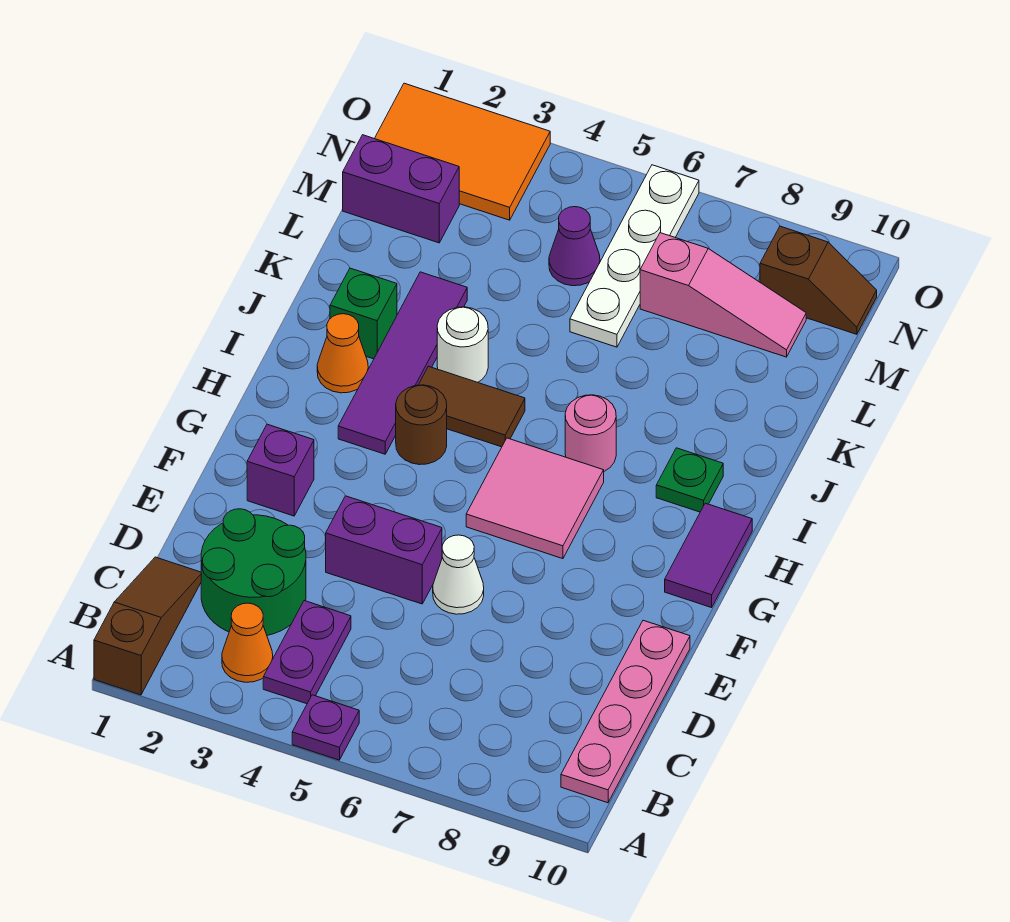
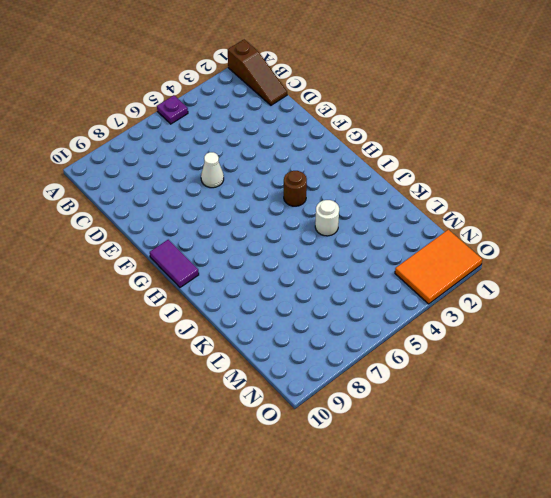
none -> orange 1x1 cone [222,603,273,682]
none -> purple 1x2 plate [263,601,351,704]
none -> pink 1x4 plate [561,620,690,803]

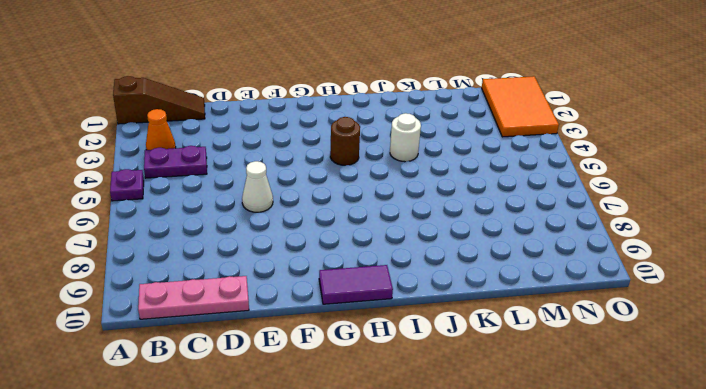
pink 1x3 plate [138,276,249,319] -> pink 1x4 plate [561,620,690,803]
none -> green 2x2 round brick [201,509,306,635]
none -> purple 1x2 brick [326,496,442,604]
none -> purple 1x1 brick [247,424,314,516]

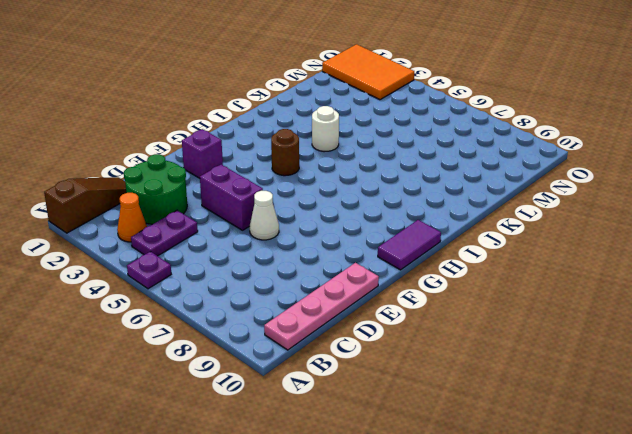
none -> pink 2x2 tile [466,438,604,559]
none -> purple 1x4 tile [338,272,467,454]
none -> orange 1x1 cone [317,314,368,393]

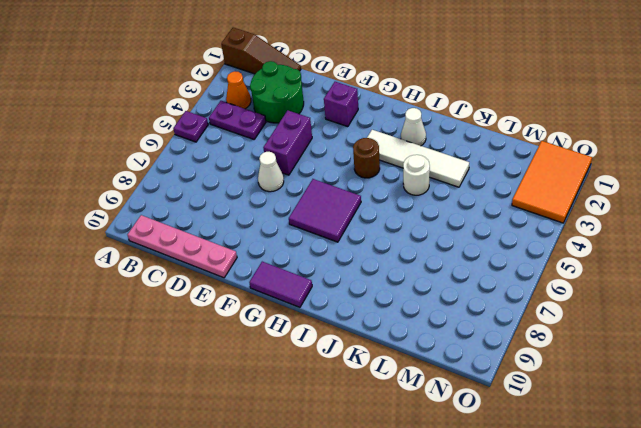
purple 2x2 tile [289,179,361,242] -> pink 2x2 tile [466,438,604,559]
white 1x4 tile [367,130,469,187] -> purple 1x4 tile [338,272,467,454]
white 1x1 cone [401,108,426,146] -> orange 1x1 cone [317,314,368,393]
none -> brown 1x2 tile [419,366,525,447]
none -> pink 1x1 round brick [565,395,616,471]
none -> green 1x1 plate [656,448,723,512]

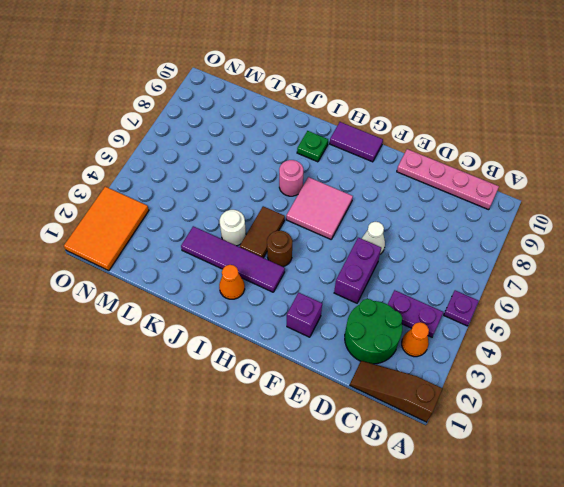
none -> green 1x1 brick [330,268,397,359]
none -> white 1x4 plate [570,165,699,347]
none -> purple 1x2 brick [343,135,459,243]

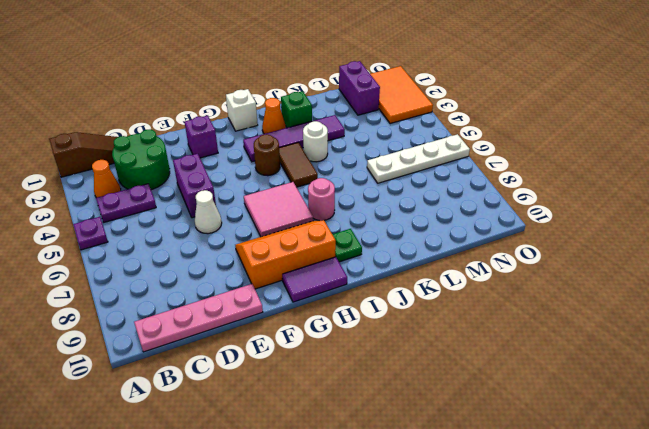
orange 2x3 slope [235,220,336,289] -> none
white 1x1 brick [226,89,258,131] -> none
none -> purple 1x1 cone [549,207,600,286]
none -> pink 1x3 slope [640,233,806,357]
none -> brown 1x2 slope [760,226,877,334]

